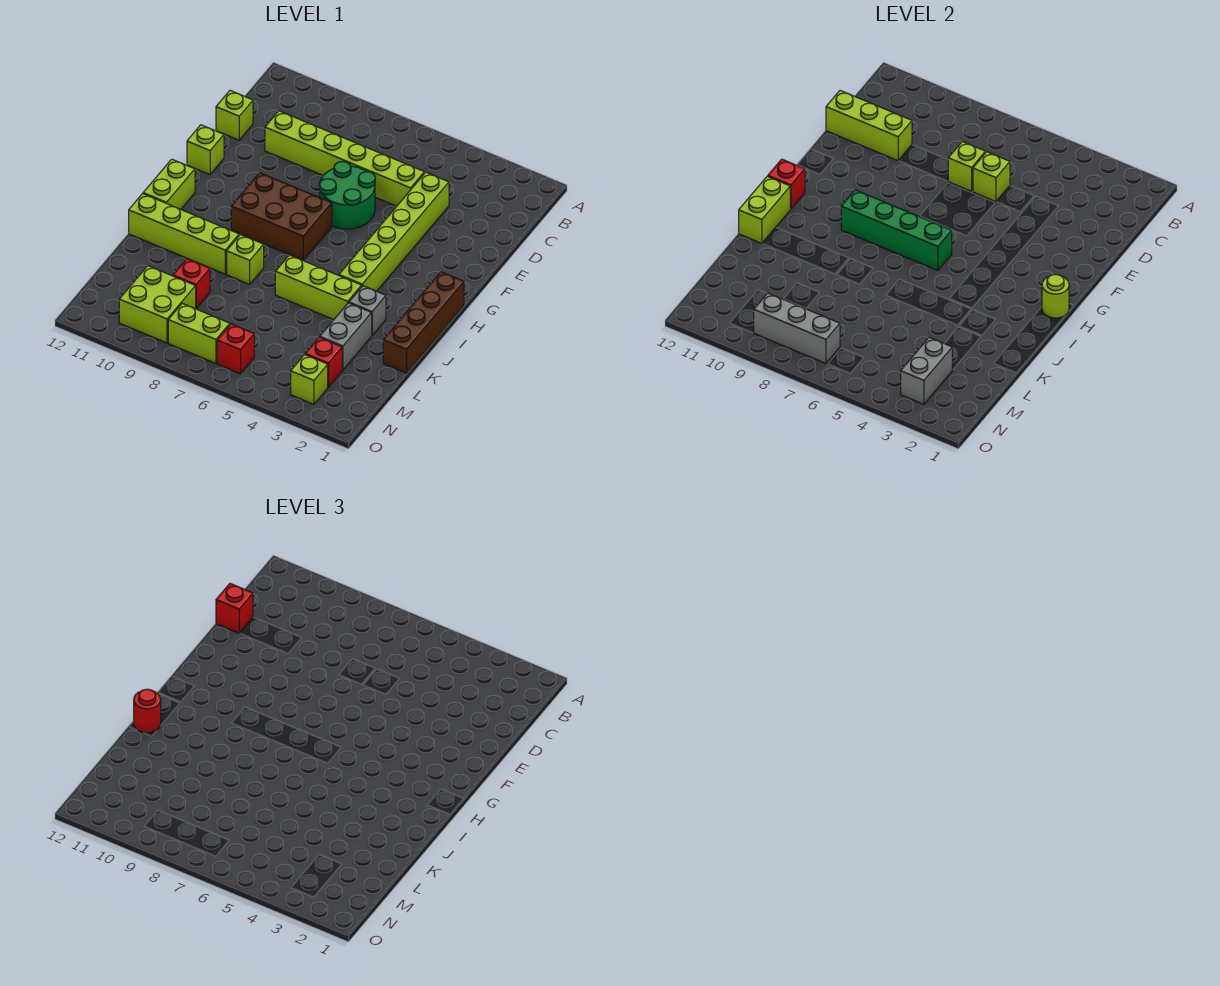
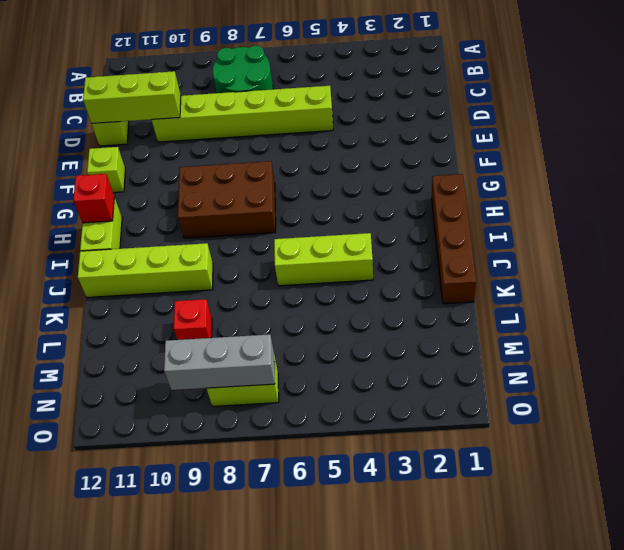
green 2x2 round brick [213,46,273,93] -> green 2x2 round brick moved to [319,161,375,229]
none -> lime 1x6 brick [339,172,449,291]
none -> grey 1x1 brick [349,286,386,335]
none -> lime 1x1 brick [227,234,264,284]
none -> grey 1x2 brick [320,303,372,370]

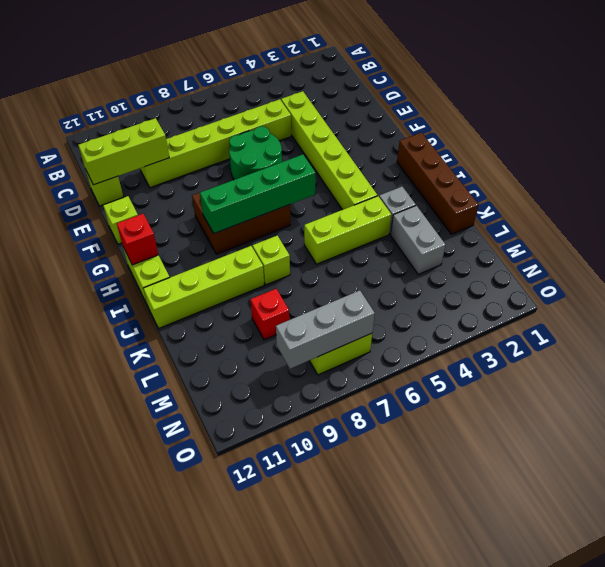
none -> red 1x1 brick [305,337,342,387]
none -> lime 2x2 brick [119,266,196,343]
none -> lime 1x1 brick [291,355,328,404]
none -> red 1x1 brick [217,324,254,374]

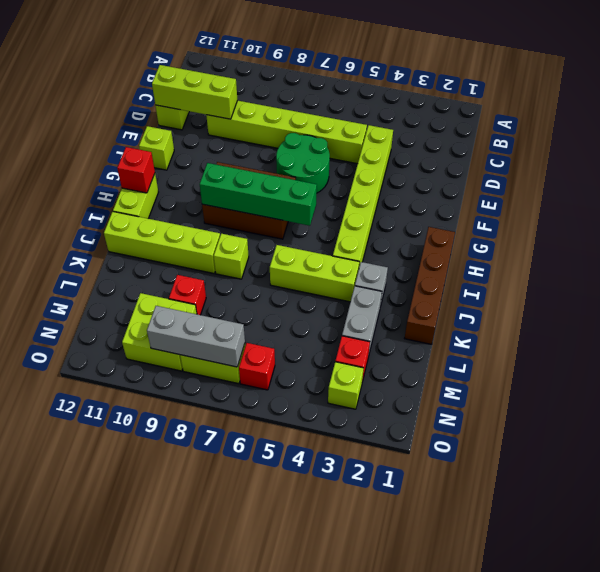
none -> lime 1x1 brick [973,152,1010,202]
none -> lime 1x1 brick [948,142,986,191]
none -> lime 1x1 round brick [1042,274,1069,318]
none -> lime 1x2 brick [739,176,790,243]

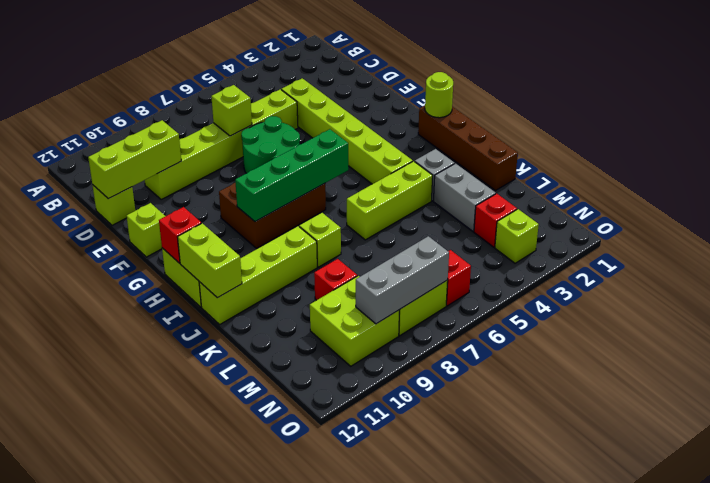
none -> lime 1x1 brick [973,152,1010,202]
none -> grey 1x2 brick [901,337,952,404]
none -> red 1x1 brick [216,584,253,633]
none -> red 1x1 round brick [134,689,161,733]

